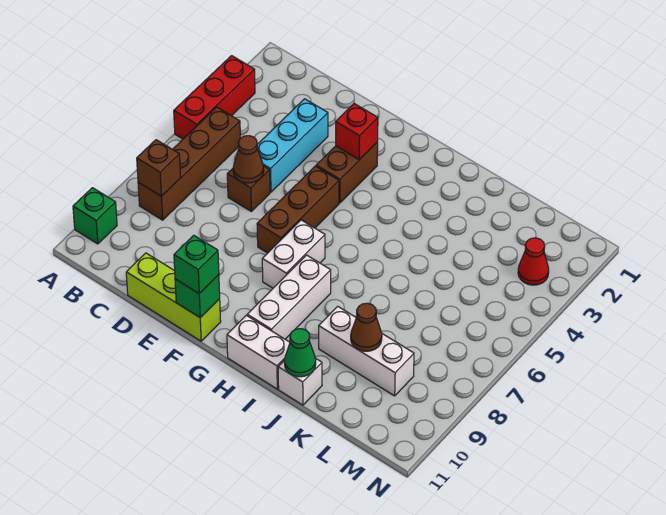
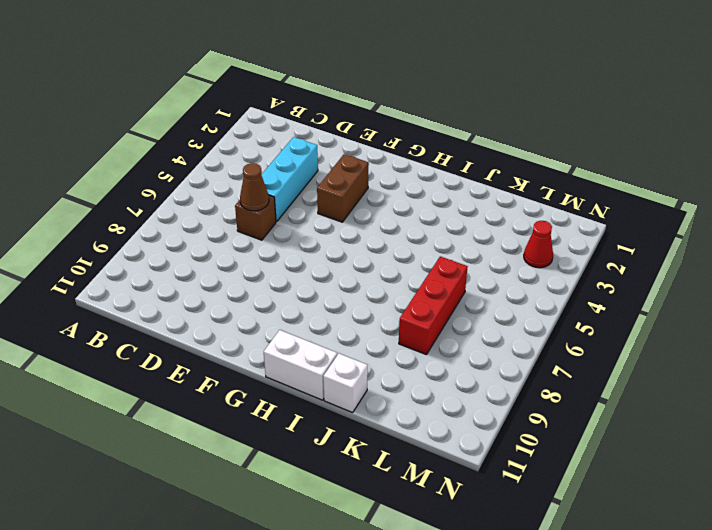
red 1x3 brick [399,256,468,355] -> red 1x3 brick moved to [174,56,255,139]
none -> green 1x1 brick [73,188,117,244]
none -> brown 1x4 brick [138,107,240,220]
none -> lime 1x3 brick [126,253,221,341]

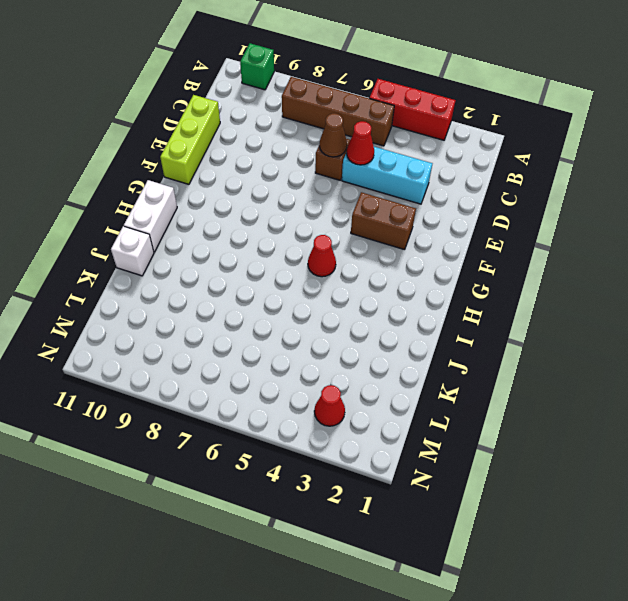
red 1x1 cone [347,121,374,165] -> none
red 1x1 cone [308,235,336,277] -> none
none -> brown 1x3 brick [257,166,339,253]
none -> white 1x2 brick [262,220,325,288]
none -> white 1x3 brick [247,255,331,339]

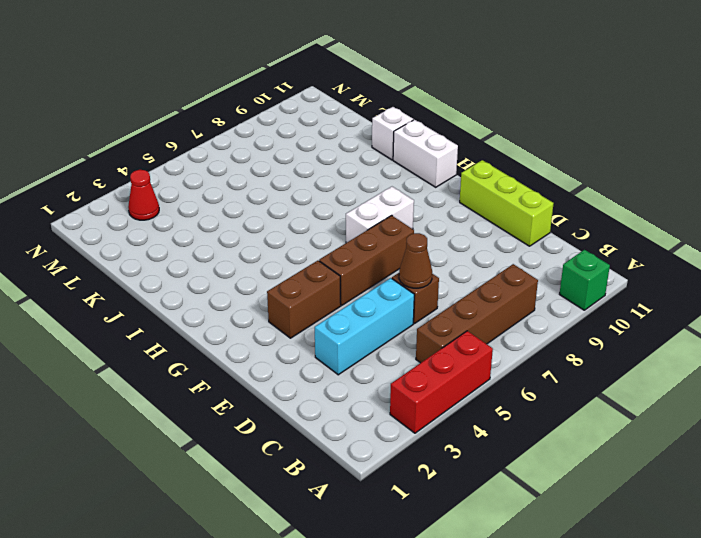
none -> white 1x3 brick [247,255,331,339]
none -> white 1x3 brick [319,306,414,396]
none -> brown 1x1 brick [137,140,181,196]

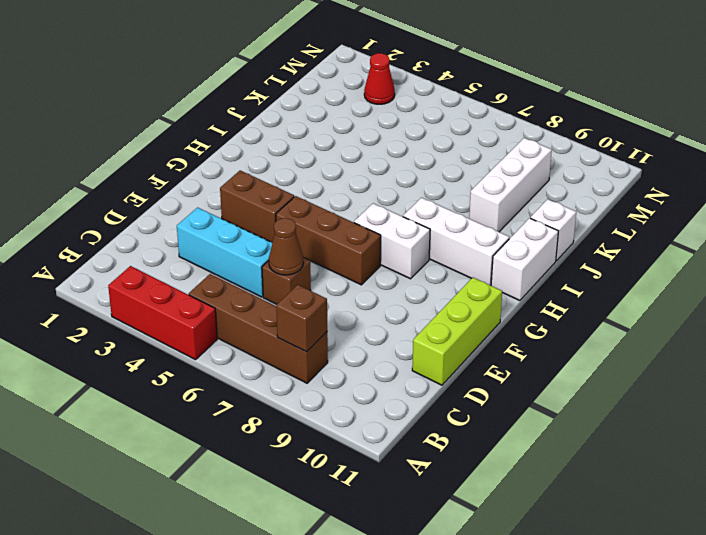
none -> green 1x1 brick [73,188,117,244]
none -> red 1x1 brick [336,104,378,160]
none -> green 1x1 brick [175,275,220,318]

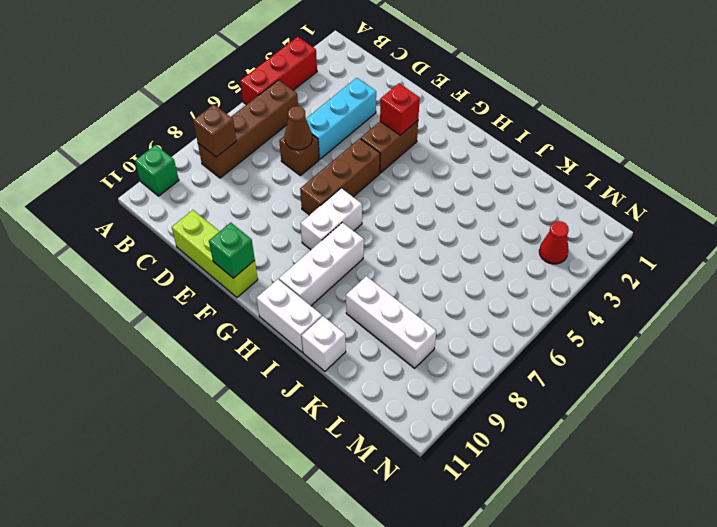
none -> green 1x1 cone [284,329,316,377]
none -> brown 1x1 cone [351,303,382,351]
none -> green 1x1 brick [174,235,219,294]

